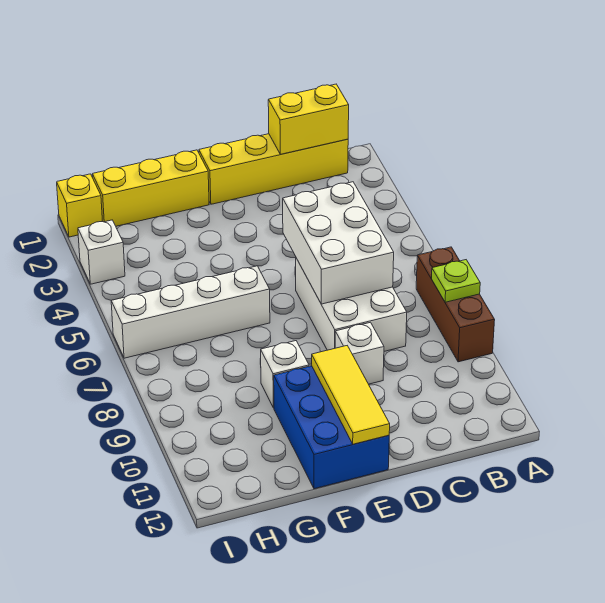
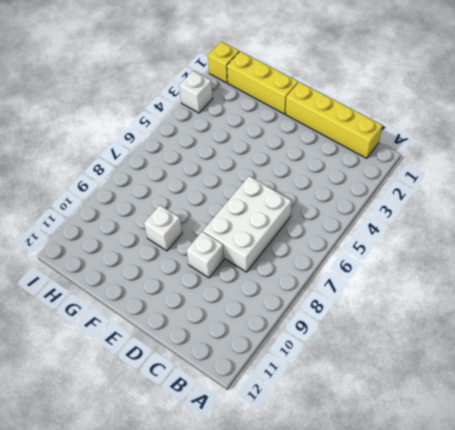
none -> brown 1x3 brick [416,247,495,362]
none -> blue 2x3 brick [274,366,389,489]
none -> white 1x4 brick [111,266,270,358]

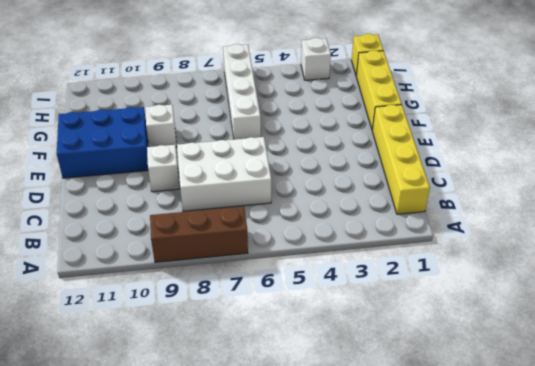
none -> lime 1x1 plate [432,260,480,302]
none -> yellow 1x2 brick [268,84,349,154]
none -> white 2x3 brick [283,182,394,304]

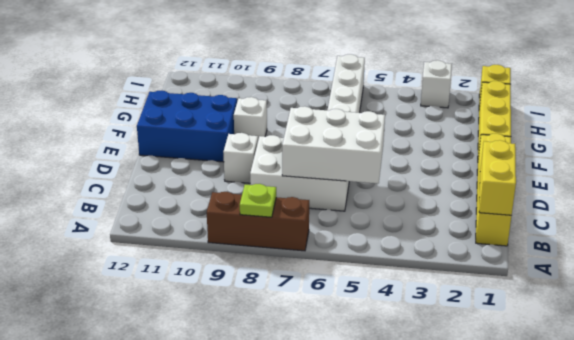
none -> yellow 1x3 tile [312,346,390,444]

